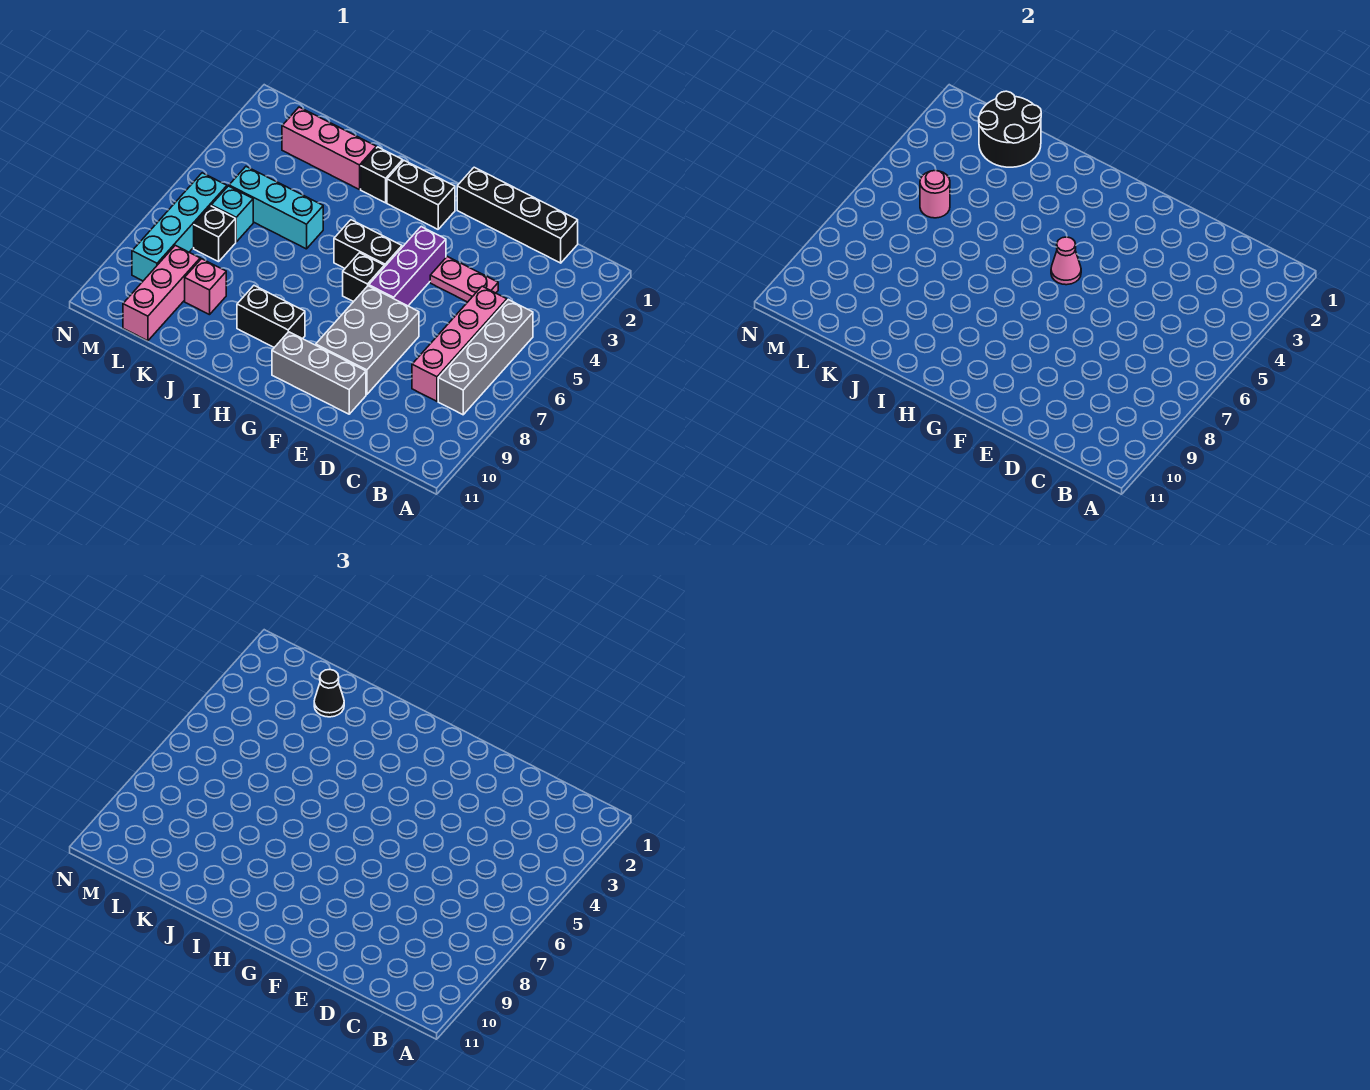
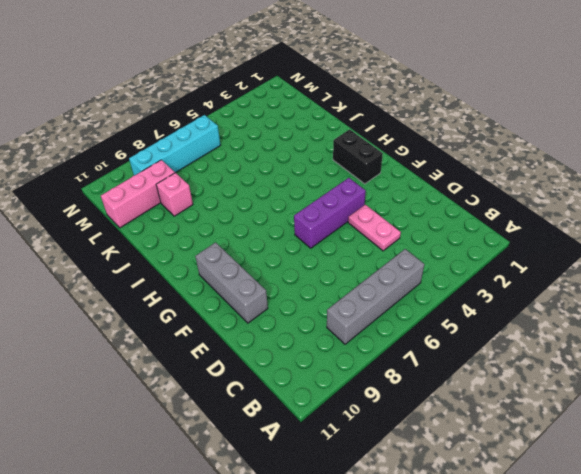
none -> black 1x4 brick [457,167,578,263]
none -> pink 1x4 brick [412,286,507,401]
none -> grey 2x3 brick [316,286,419,395]

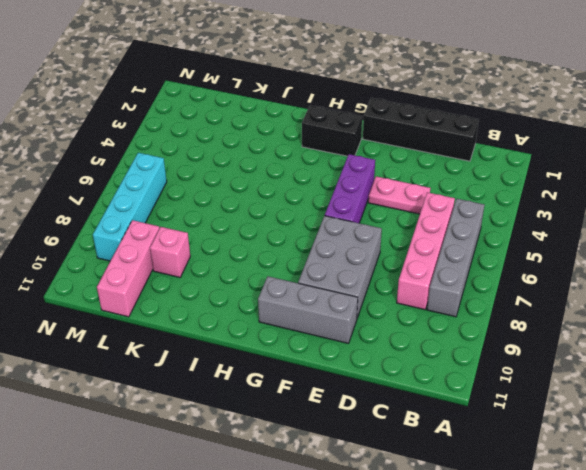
none -> black 1x2 brick [334,220,402,268]
none -> black 1x1 brick [343,253,384,302]
none -> black 1x2 brick [237,286,305,347]

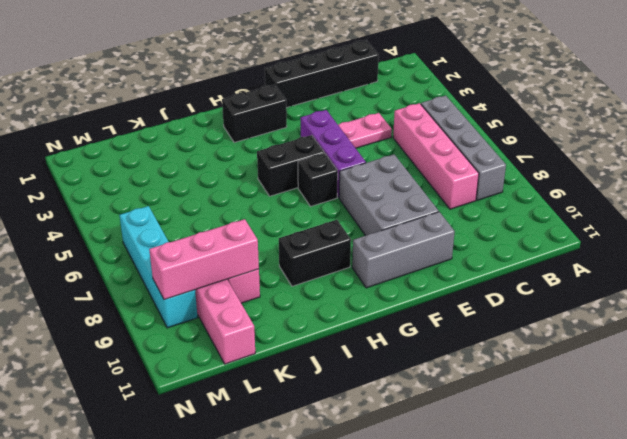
pink 1x3 brick [149,219,259,300] -> pink 1x3 brick moved to [282,107,376,190]
none -> black 1x1 brick [361,147,403,203]
none -> cyan 1x3 brick [229,166,323,249]
none -> cyan 1x1 brick [211,186,253,242]

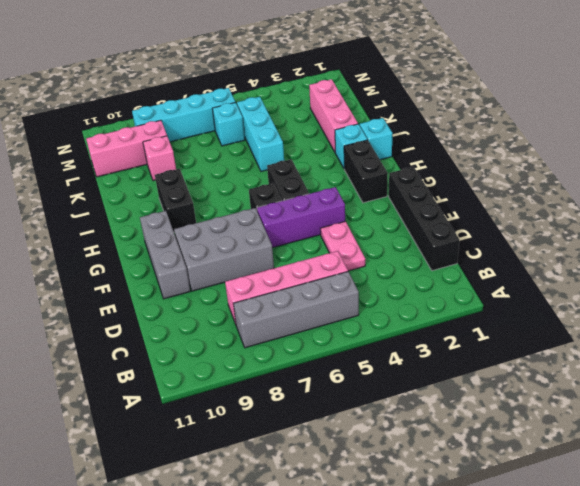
cyan 1x1 brick [360,118,392,160] -> none
cyan 1x1 brick [335,124,368,168] -> black 1x1 brick [361,147,403,203]
none -> black 1x1 brick [194,206,236,262]
none -> pink 1x1 cone [1051,237,1081,285]
none -> black 2x2 round brick [979,91,1041,167]

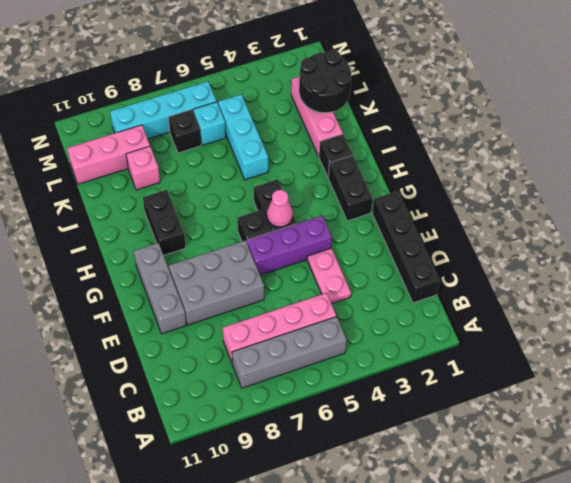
none -> pink 1x1 round brick [920,170,950,218]
none -> black 1x1 cone [314,670,344,717]

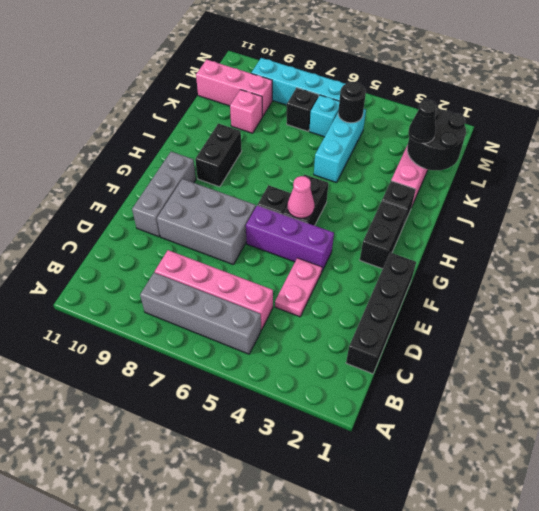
black 1x1 round brick [338,82,366,123] -> pink 1x1 round brick [920,170,950,218]

